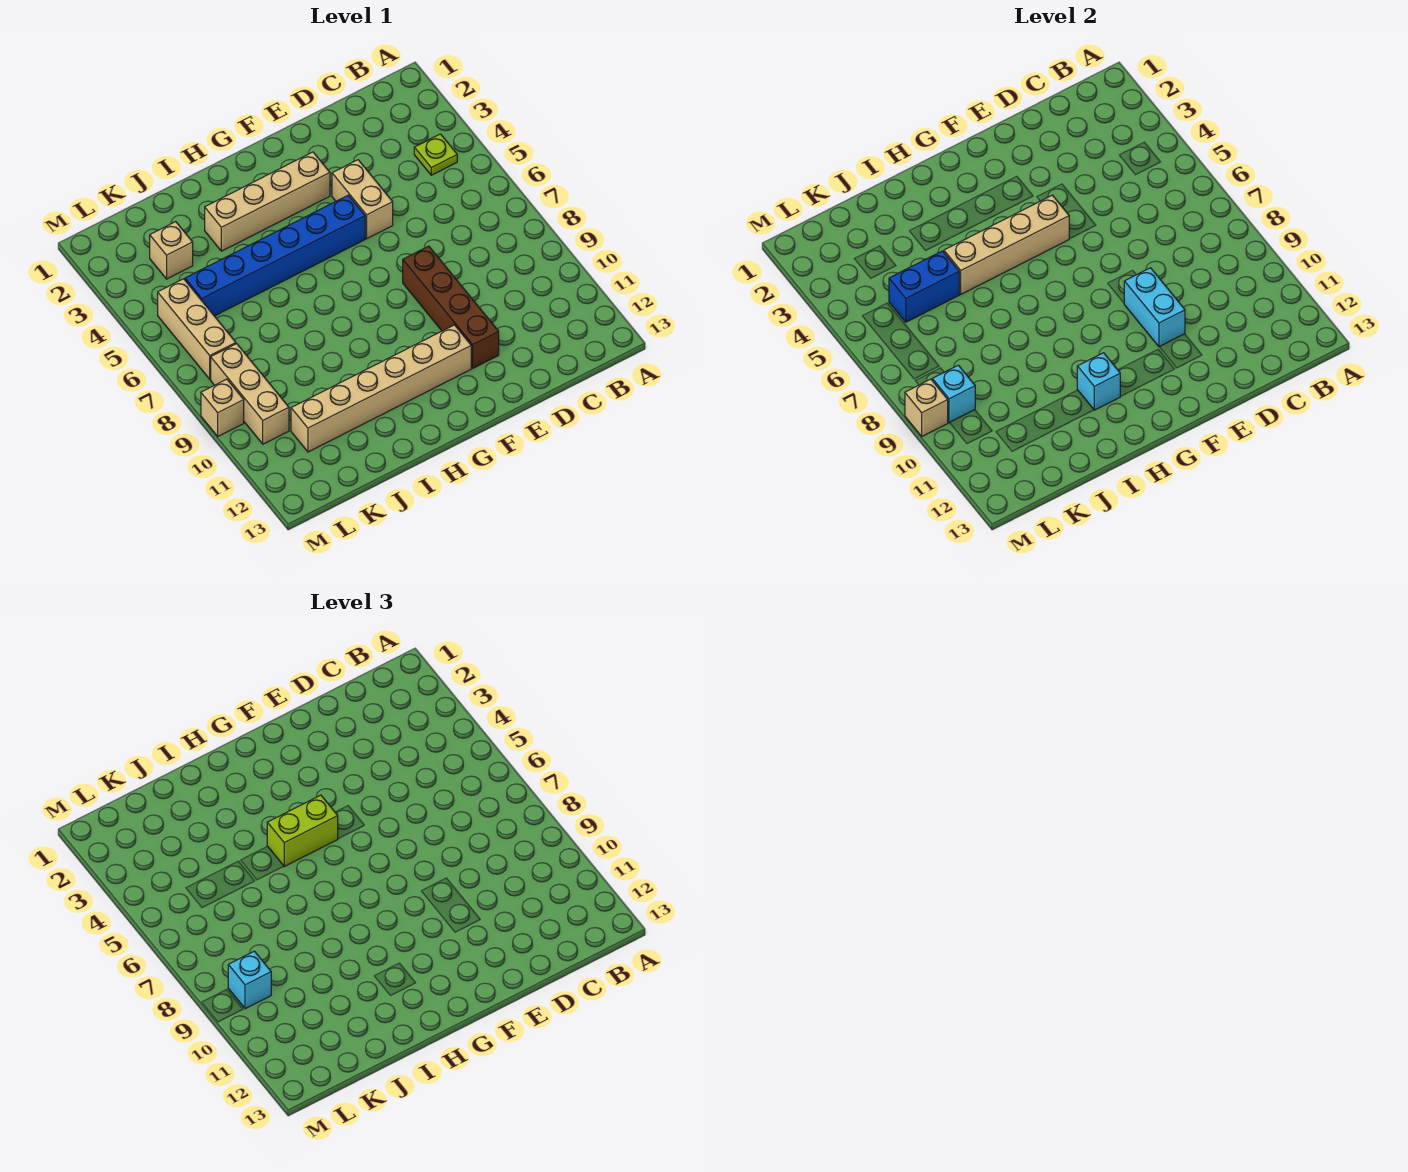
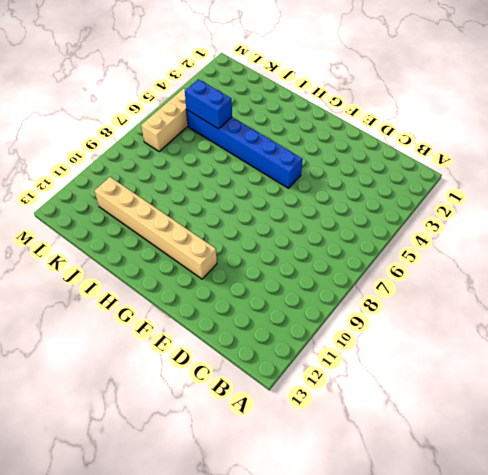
none -> lime 1x1 plate [414,134,457,175]
none -> tan 1x2 brick [332,160,393,238]
none -> brown 1x4 brick [403,246,499,368]

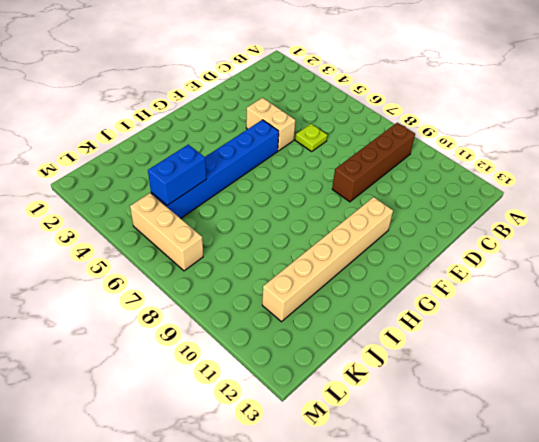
brown 1x4 brick [332,123,415,202] -> brown 1x4 brick turned to [403,246,499,368]
lime 1x1 plate [295,124,327,151] -> lime 1x1 plate moved to [414,134,457,175]
none -> tan 1x4 brick [205,152,330,251]
none -> tan 1x1 brick [150,222,193,279]
none -> tan 1x3 brick [211,344,289,444]

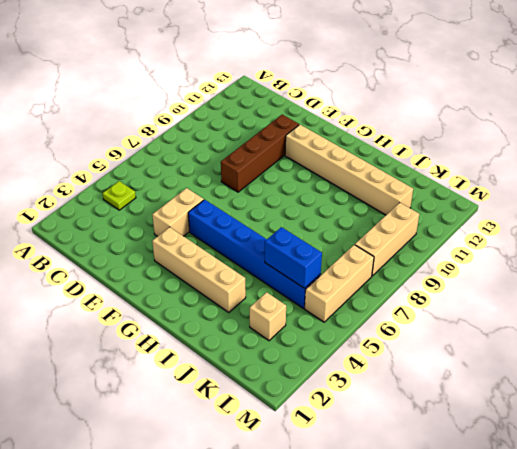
none -> tan 1x1 brick [201,379,244,436]
none -> cyan 1x2 brick [1124,268,1185,347]
none -> tan 1x4 brick [944,195,1069,294]

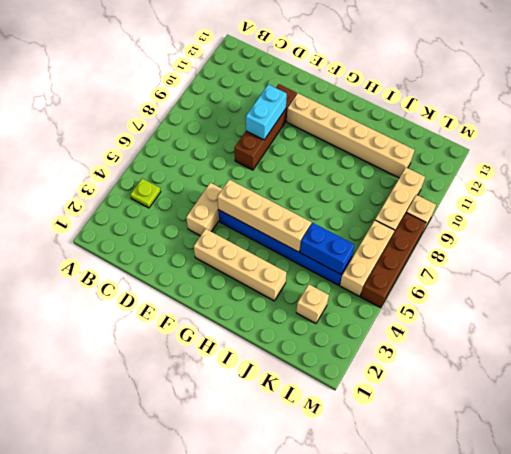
brown 1x4 brick [361,213,426,308] -> none
none -> cyan 1x1 brick [1077,353,1120,410]
none -> cyan 1x1 brick [932,365,975,423]
none -> tan 1x1 brick [905,379,948,436]

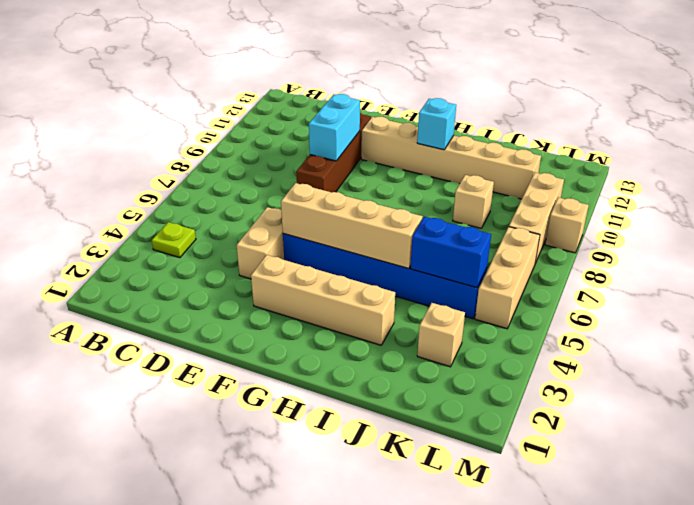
tan 1x1 brick [453,175,494,228] -> tan 1x1 brick moved to [905,379,948,436]
none -> cyan 1x1 brick [932,365,975,423]
none -> lime 1x2 brick [267,795,338,866]
none -> cyan 1x1 brick [228,951,271,1009]

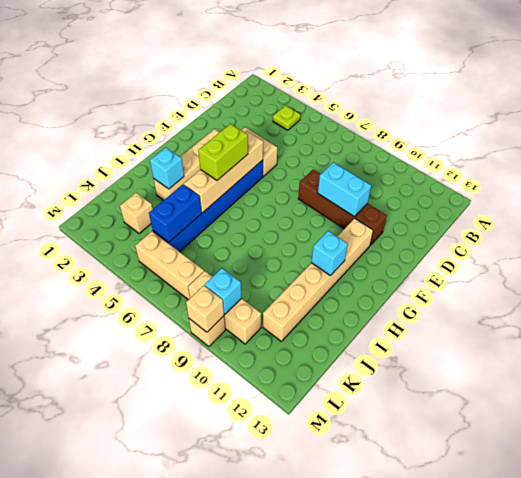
cyan 1x1 brick [150,148,184,189] -> cyan 1x1 brick moved to [228,951,271,1009]

